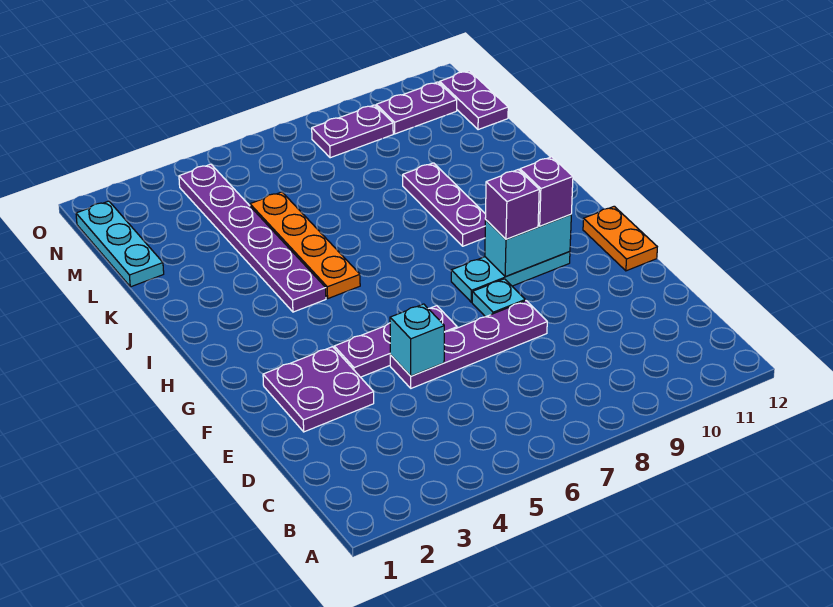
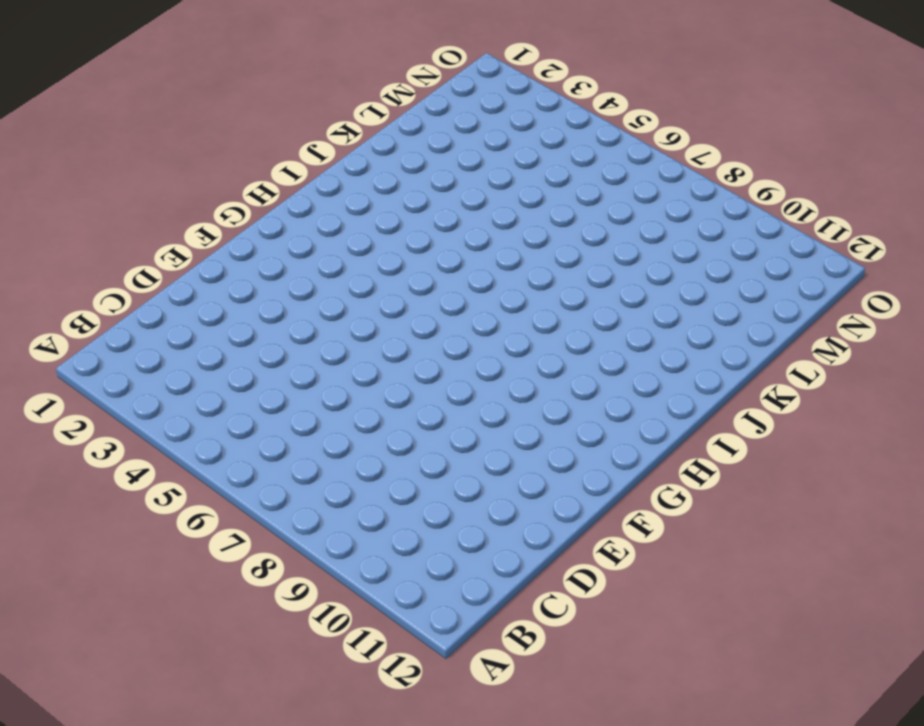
none -> purple 2x2 plate [263,347,374,432]
none -> purple 1x4 plate [390,301,547,388]
none -> purple 1x3 plate [334,306,457,377]

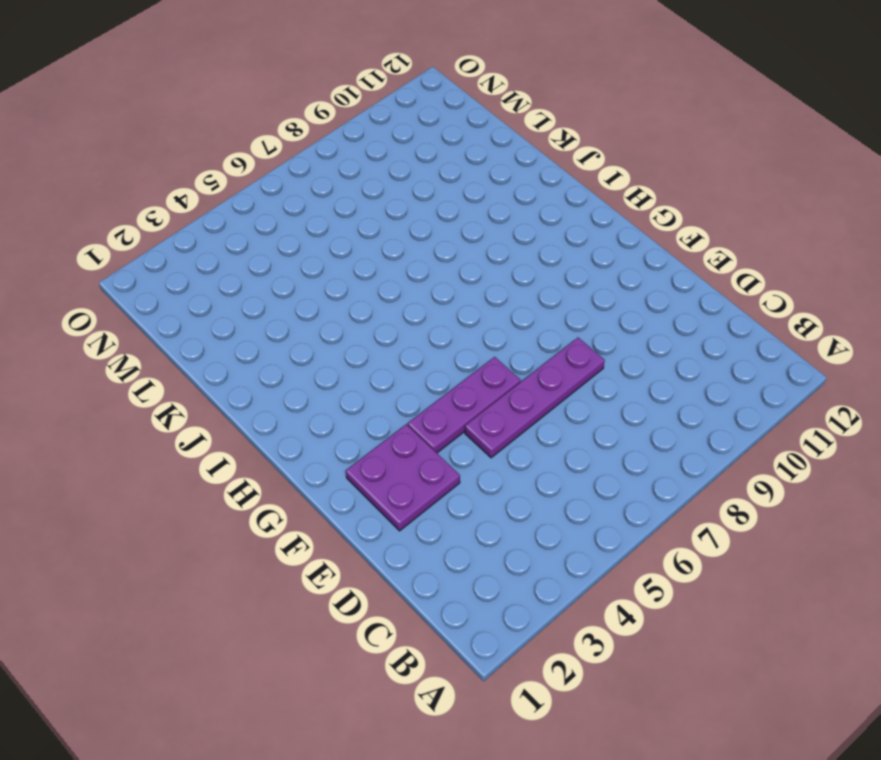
none -> cyan 1x1 plate [472,279,525,317]
none -> orange 1x2 plate [583,206,657,271]
none -> cyan 1x3 plate [451,252,570,302]

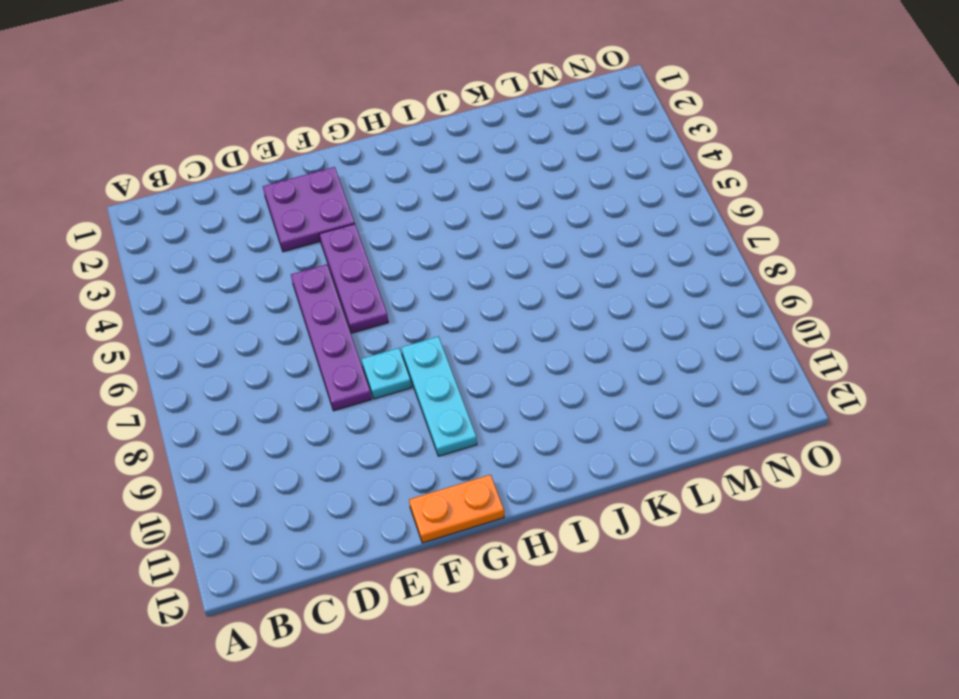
none -> purple 1x6 plate [179,164,326,312]
none -> orange 1x4 plate [250,192,360,298]
none -> purple 1x3 plate [403,163,486,246]

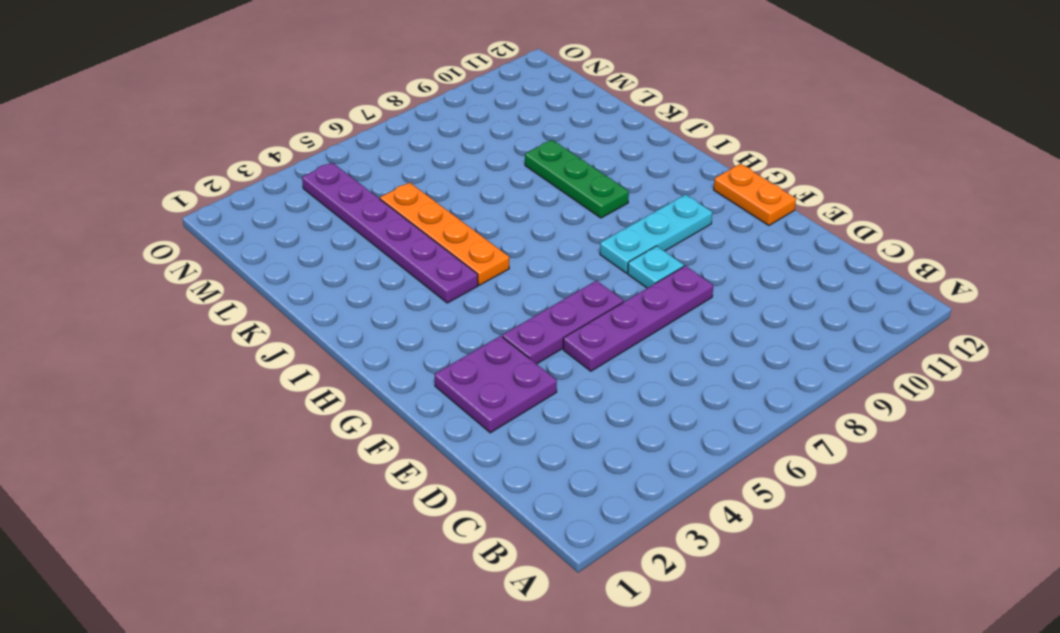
green 1x3 plate [525,140,629,218] -> purple 1x3 plate [403,163,486,246]
none -> cyan 1x3 plate [76,201,164,287]
none -> purple 1x2 plate [440,71,508,130]
none -> purple 1x2 plate [312,105,393,158]

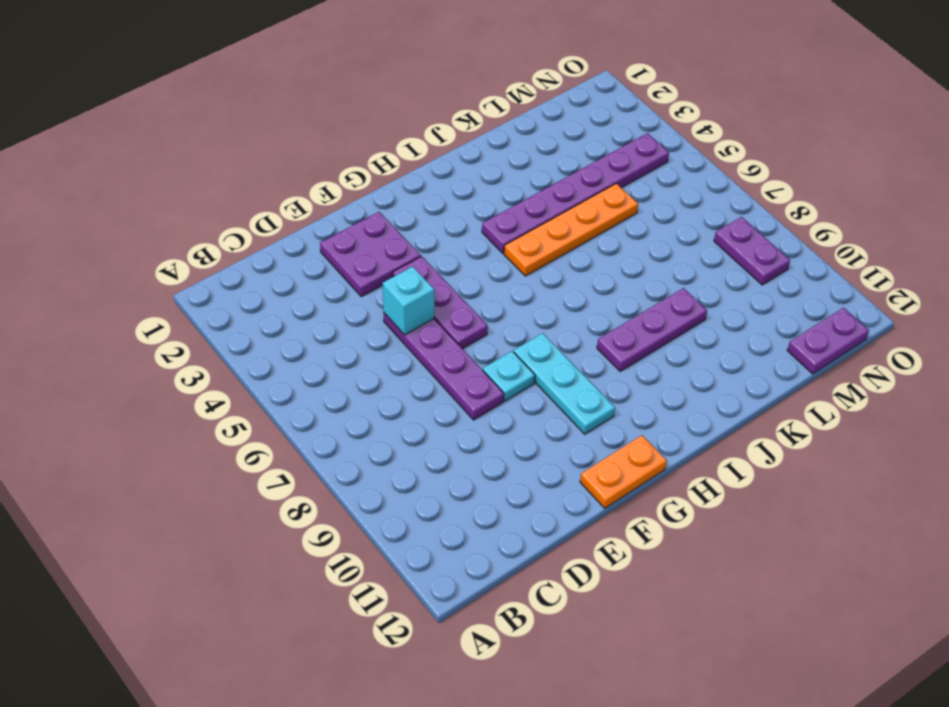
none -> cyan 1x3 plate [76,201,164,287]
none -> purple 1x2 plate [376,82,457,134]
none -> cyan 1x2 brick [485,215,571,277]

